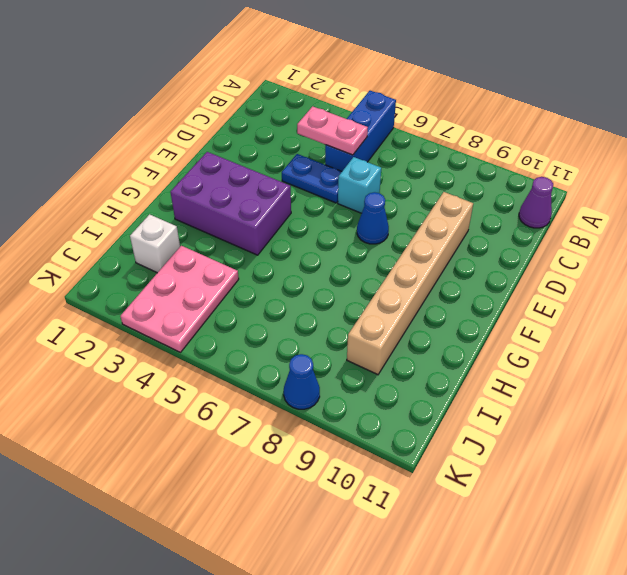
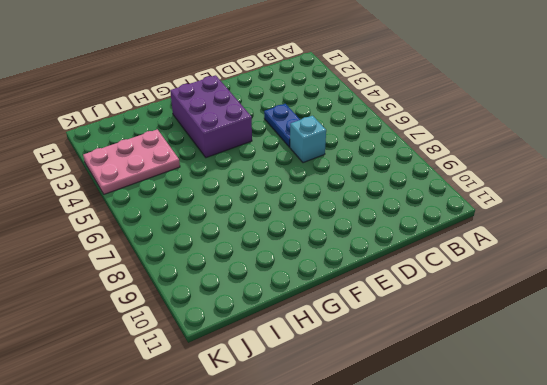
none -> blue 1x3 brick [325,91,396,171]
none -> purple 1x1 cone [519,177,553,228]

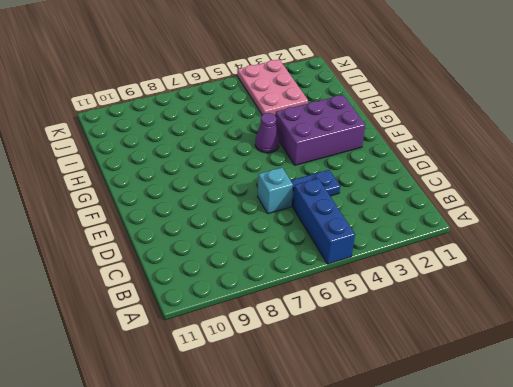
purple 1x1 cone [255,113,279,153] -> purple 1x1 cone moved to [519,177,553,228]
none -> tan 1x6 brick [347,192,473,375]
none -> blue 1x1 cone [357,192,389,244]

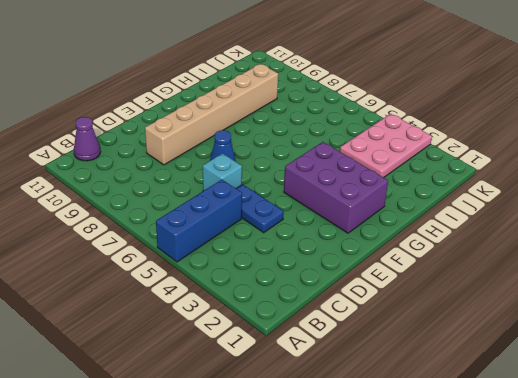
none -> white 1x1 brick [130,214,180,273]
none -> blue 1x1 cone [284,354,320,409]

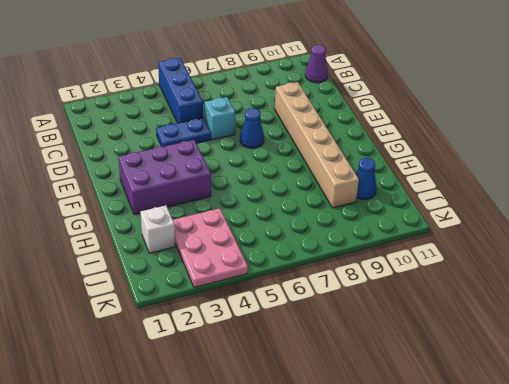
blue 1x1 cone [356,158,377,199] -> blue 1x1 cone moved to [284,354,320,409]
none -> pink 1x2 plate [297,106,368,155]

